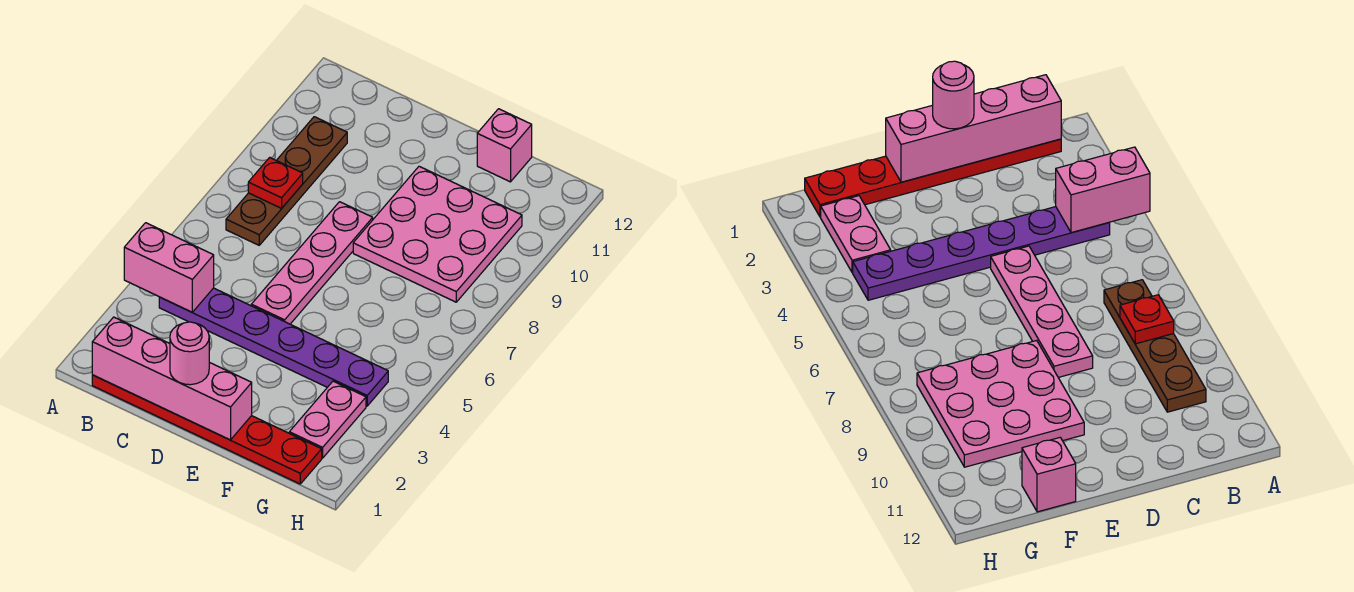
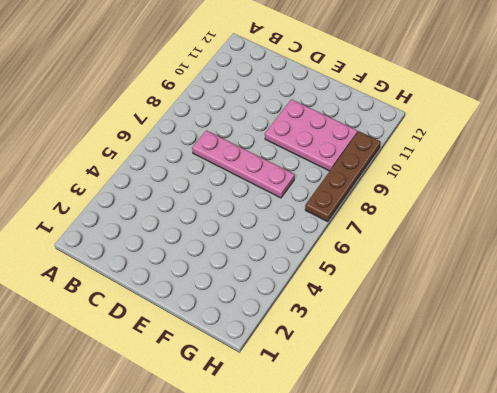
pink 1x4 plate [192,130,294,198] -> pink 1x4 plate turned to [251,202,373,324]
pink 2x3 plate [265,99,357,171] -> pink 3x3 plate [353,166,522,302]
brown 1x4 plate [305,131,380,222] -> brown 1x4 plate moved to [226,117,347,245]
none -> red 1x6 plate [92,375,322,484]
none -> purple 1x6 plate [159,288,388,406]

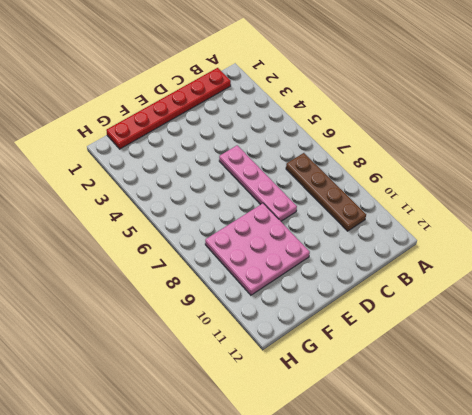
none -> purple 1x6 plate [159,288,388,406]
none -> pink 1x1 brick [477,109,532,182]

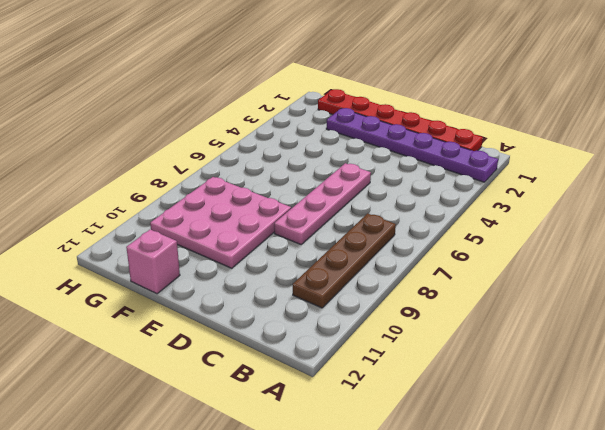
purple 1x6 plate [326,108,498,182] -> purple 1x6 plate moved to [159,288,388,406]
none -> pink 1x2 plate [289,381,366,458]
none -> pink 1x2 brick [124,223,214,312]

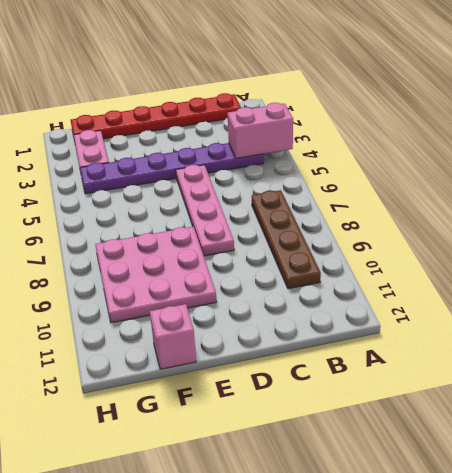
none -> pink 1x4 brick [92,317,252,440]
none -> red 1x1 plate [248,157,303,208]

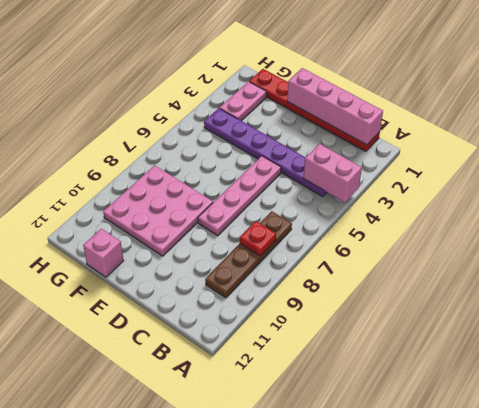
none -> pink 1x1 round brick [170,322,209,385]

